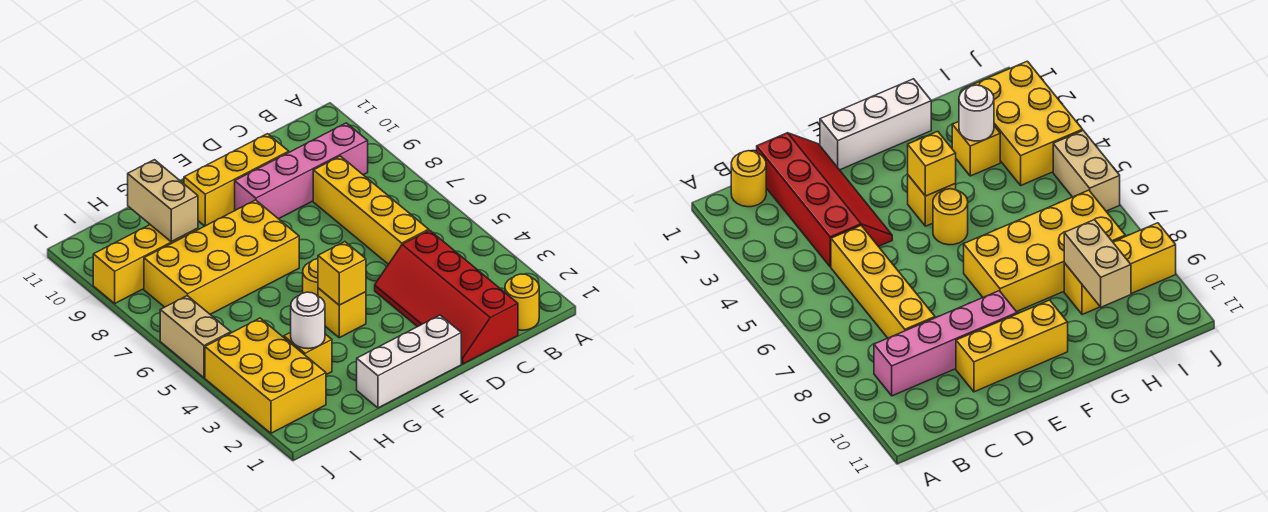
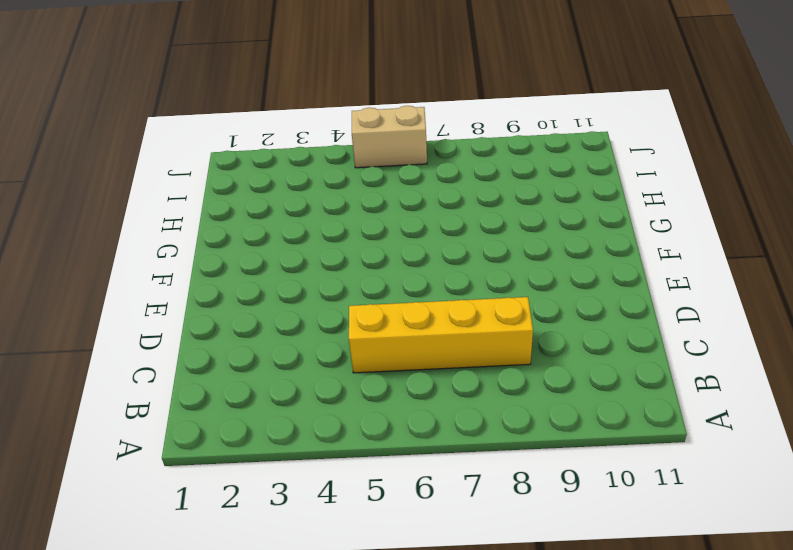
none -> yellow 1x1 round brick [505,274,539,330]
none -> pink 1x4 brick [235,123,368,219]
none -> red 2x4 slope [375,230,518,364]

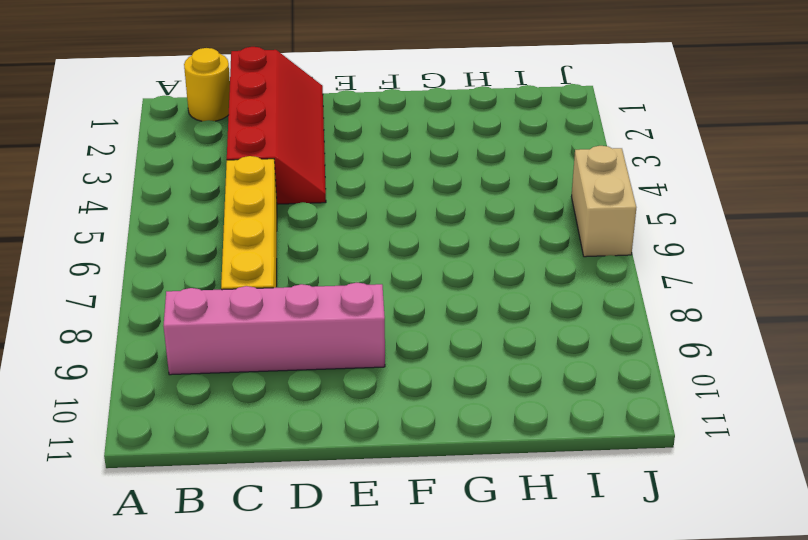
none -> yellow 1x3 brick [184,134,289,226]
none -> white 1x3 brick [357,315,461,408]
none -> yellow 1x1 brick [318,288,366,338]

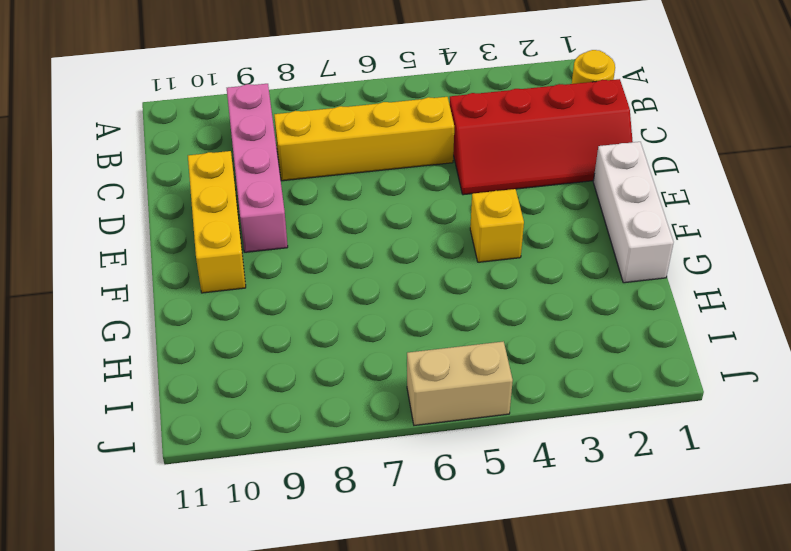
none -> yellow 1x1 round brick [303,259,318,296]
none -> yellow 2x4 brick [144,200,299,314]
none -> yellow 1x1 brick [284,332,332,375]

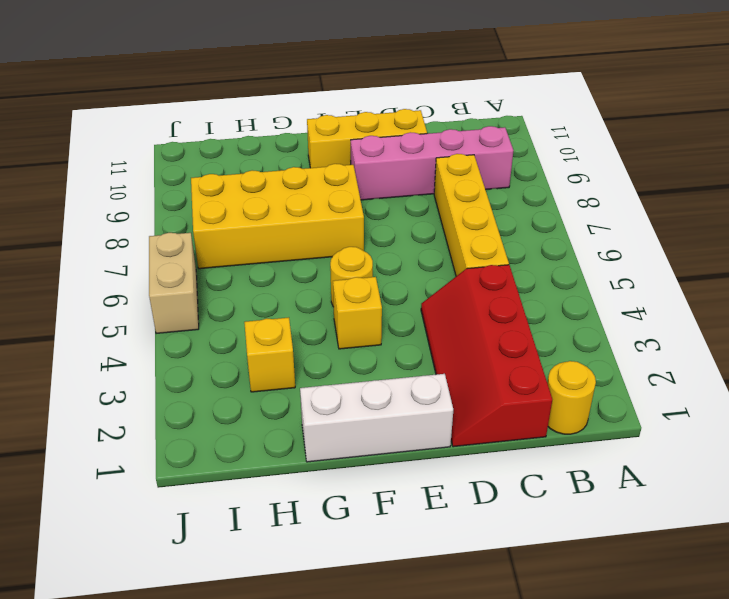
none -> yellow 1x3 brick [93,225,198,303]
none -> yellow 2x3 brick [205,318,326,433]
none -> yellow 1x1 brick [318,242,366,305]

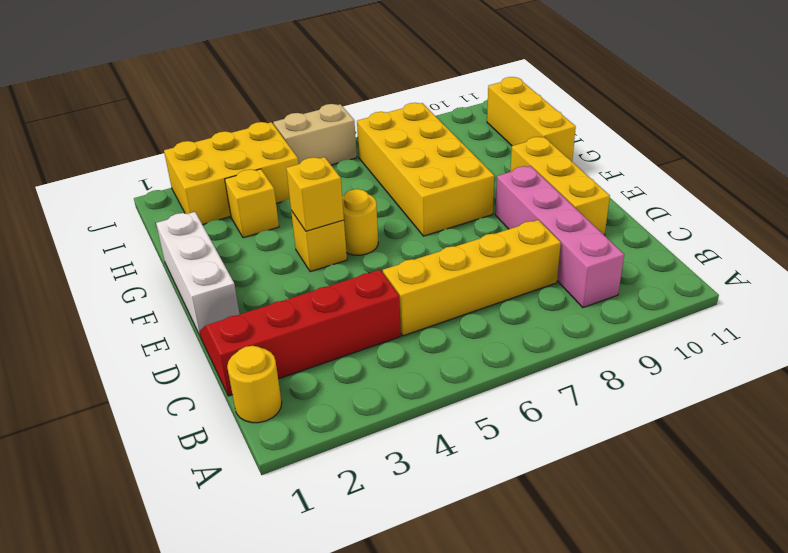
yellow 1x3 brick [487,77,576,161] -> yellow 1x3 brick moved to [93,225,198,303]
none -> white 1x1 round brick [291,292,325,349]
none -> tan 1x2 brick [128,160,198,242]

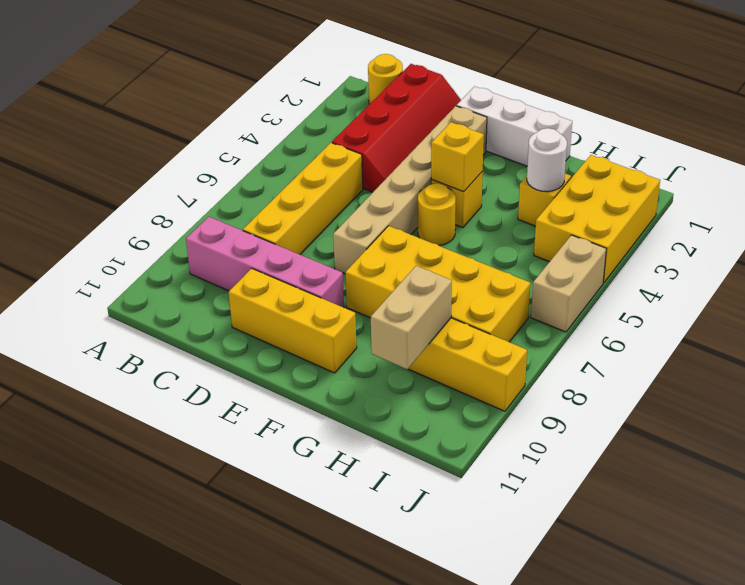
tan 1x6 brick [333,106,487,273] -> none

